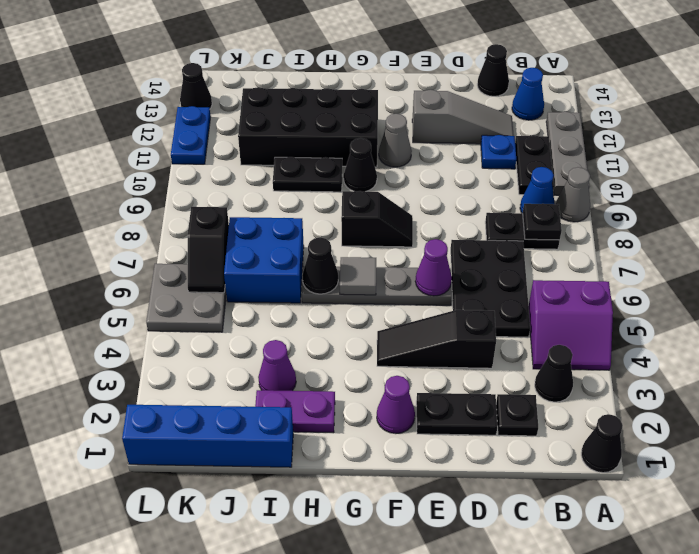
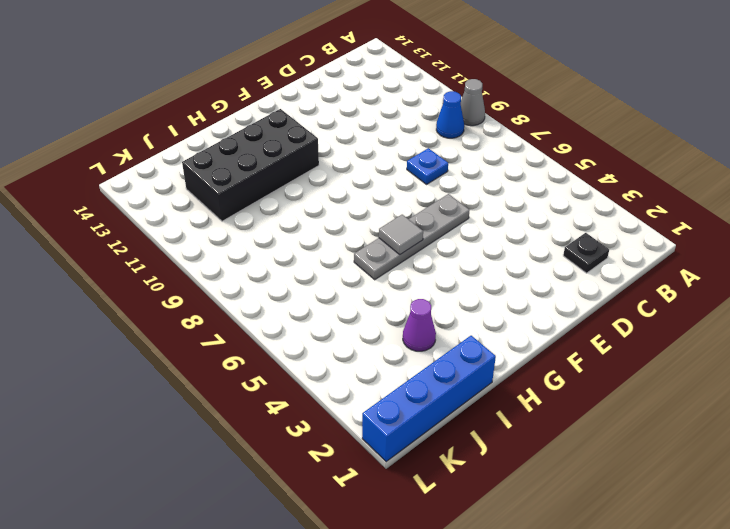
blue 1x1 plate [407,148,448,184] -> blue 1x1 plate moved to [481,135,516,169]
none -> black 1x1 cone [581,414,623,473]
none -> purple 2x2 slope [529,280,613,370]
none -> grey 1x3 plate [546,112,589,195]
none -> black 1x1 cone [535,345,573,402]

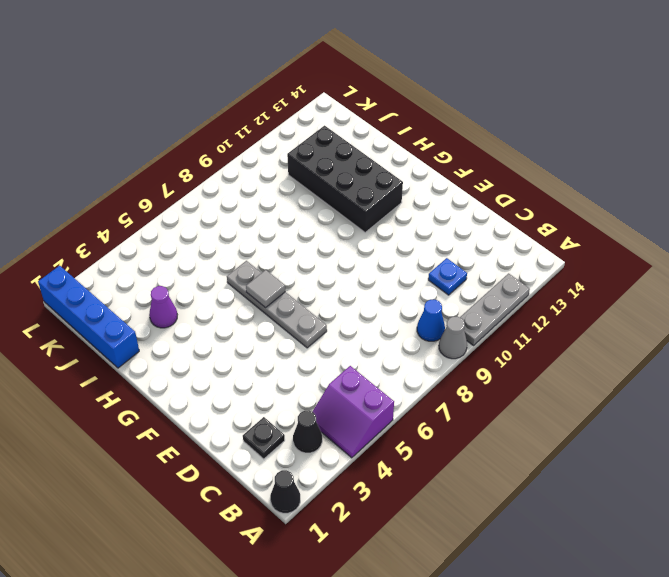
none -> black 1x2 plate [485,213,560,249]
none -> black 1x2 plate [515,135,554,195]
none -> blue 1x1 cone [512,68,544,120]
none -> black 2x3 plate [451,240,530,337]

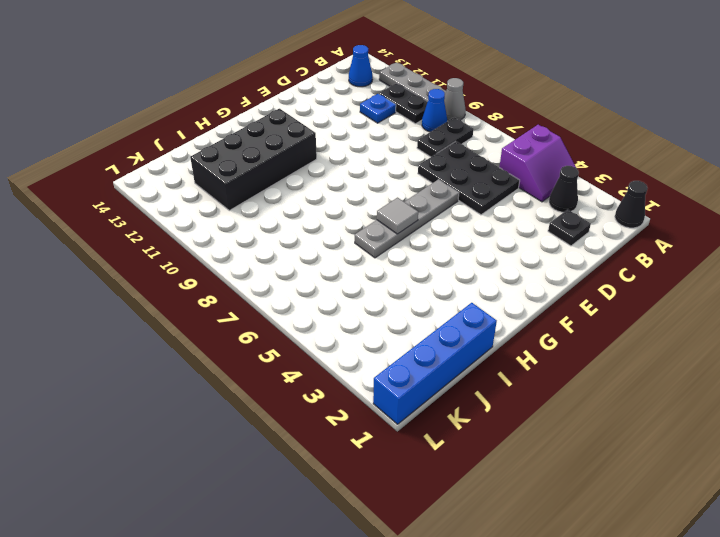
none -> grey 1x3 slope [412,90,514,144]
none -> black 1x1 cone [477,44,509,96]
none -> black 1x2 plate [416,393,497,435]
none -> black 1x3 slope [377,310,496,368]

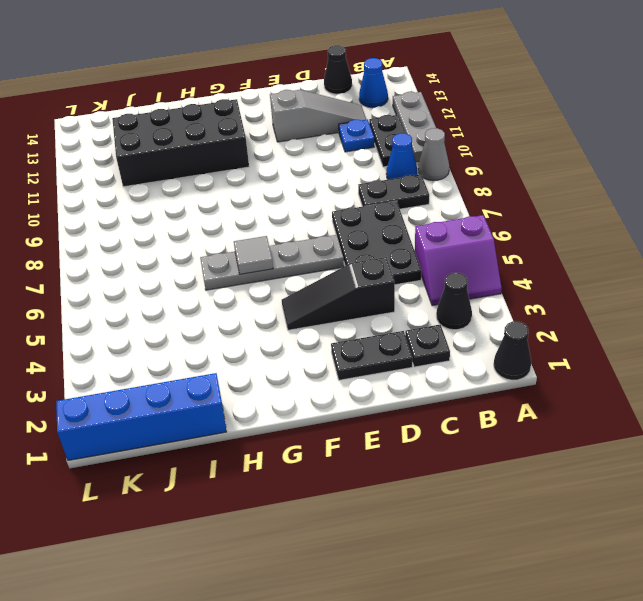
none -> purple 1x1 cone [377,376,415,434]
none -> black 1x2 slope [341,191,413,247]
none -> grey 1x1 cone [379,114,412,167]
none -> black 1x1 cone [344,138,377,192]

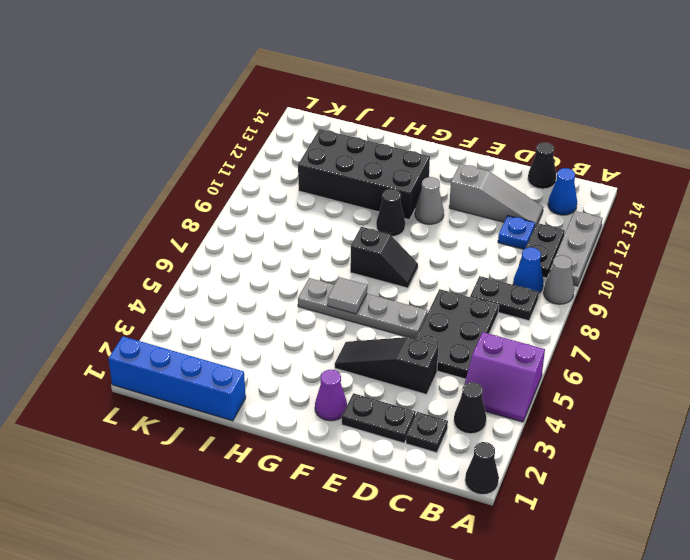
none -> purple 1x2 plate [255,390,335,433]
none -> black 1x2 plate [273,157,342,192]
none -> purple 1x1 cone [258,340,296,391]
none -> blue 2x2 brick [224,217,304,303]

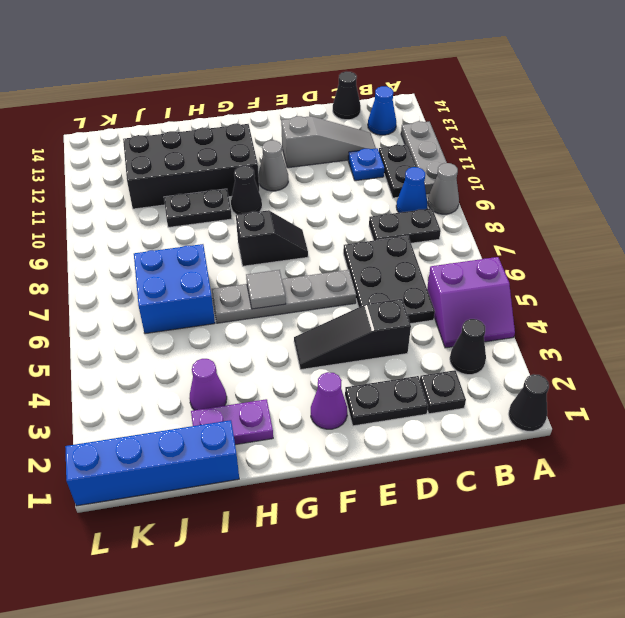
none -> grey 2x2 plate [146,264,226,332]
none -> blue 1x2 plate [171,106,211,164]
none -> black 1x1 cone [180,63,212,108]
none -> black 1x1 plate [523,204,562,240]

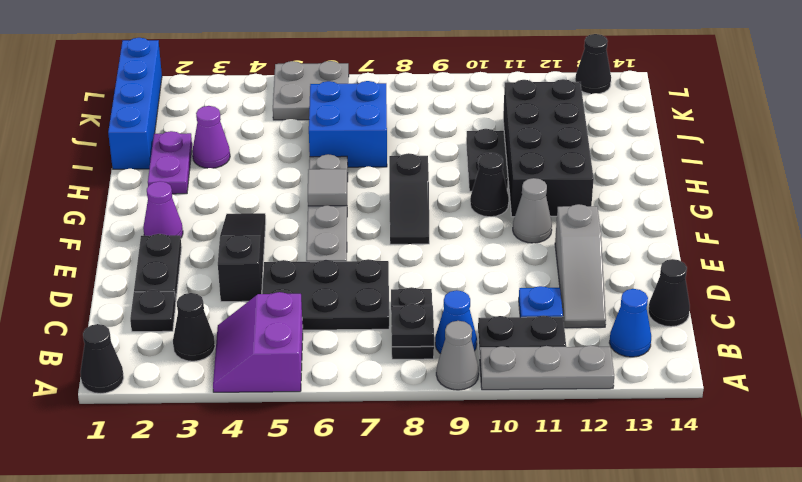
none -> blue 1x2 plate [171,106,211,164]
none -> purple 1x1 cone [415,239,452,296]
none -> black 1x1 cone [302,237,338,294]
none -> black 1x2 slope [188,207,229,293]

